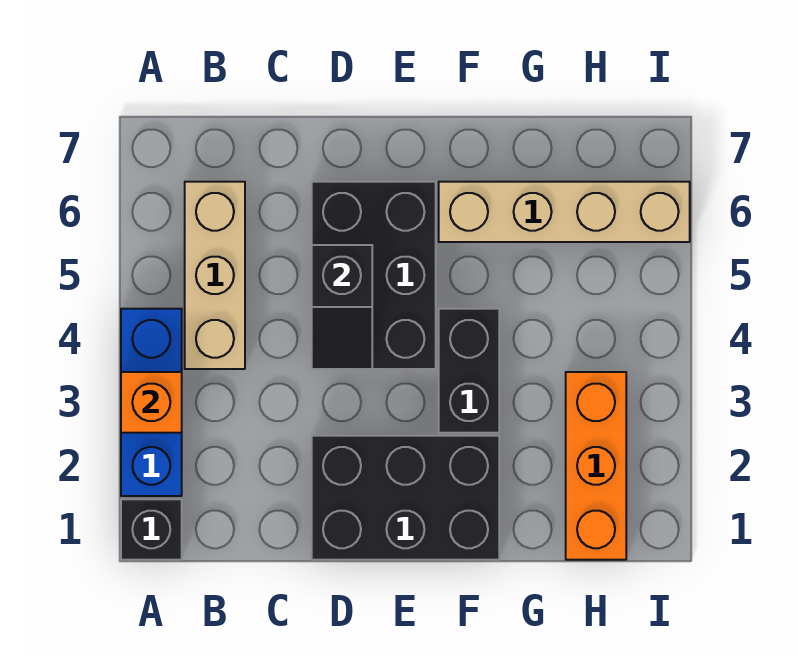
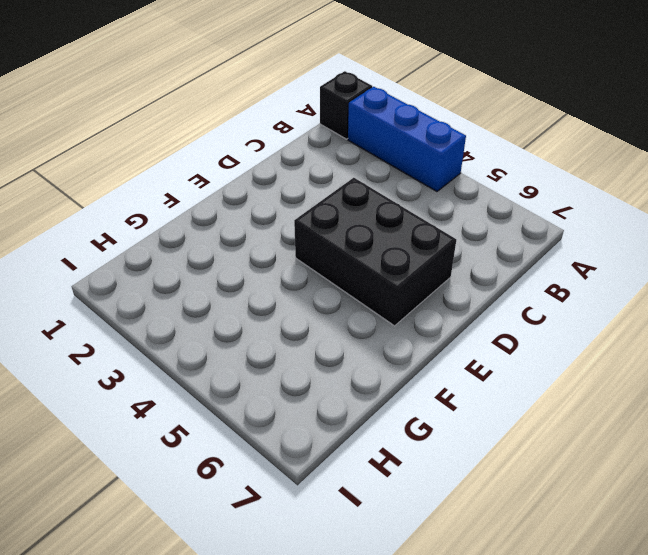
none -> tan 1x3 brick [185,182,245,369]
none -> black 2x3 brick [312,436,499,560]

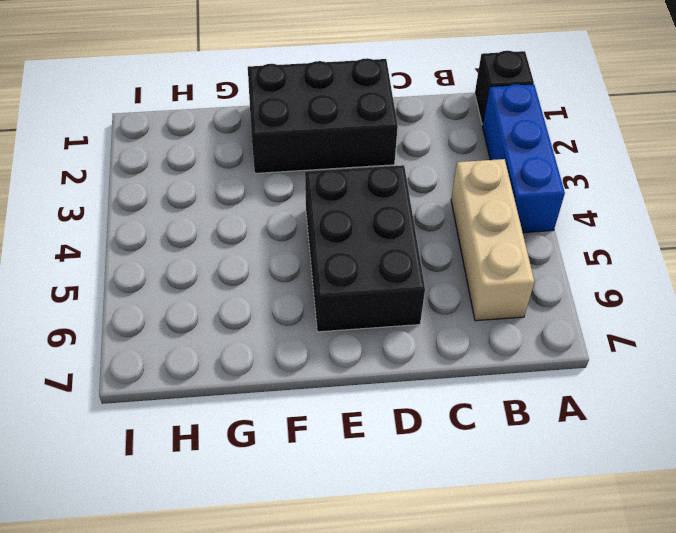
none -> black 1x2 brick [439,309,499,433]
none -> tan 1x4 brick [439,182,690,242]

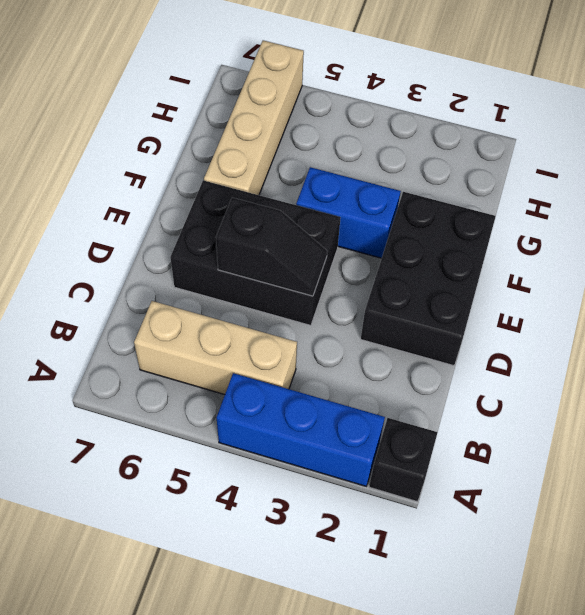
blue 1x2 brick [296,167,401,258] -> black 1x2 brick [439,309,499,433]
none -> orange 1x3 brick [566,372,626,560]
none -> orange 1x1 brick [121,372,182,433]

